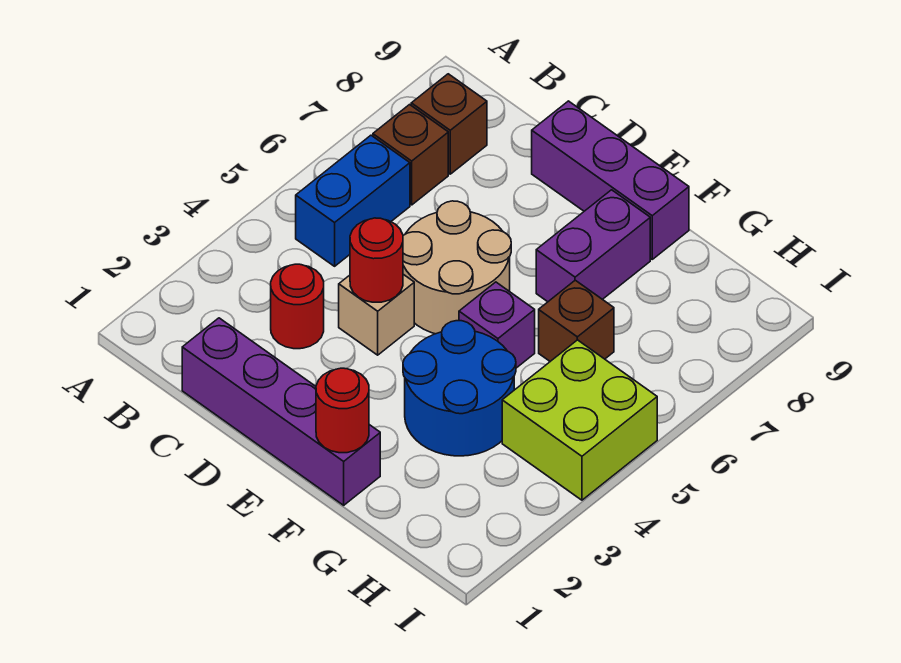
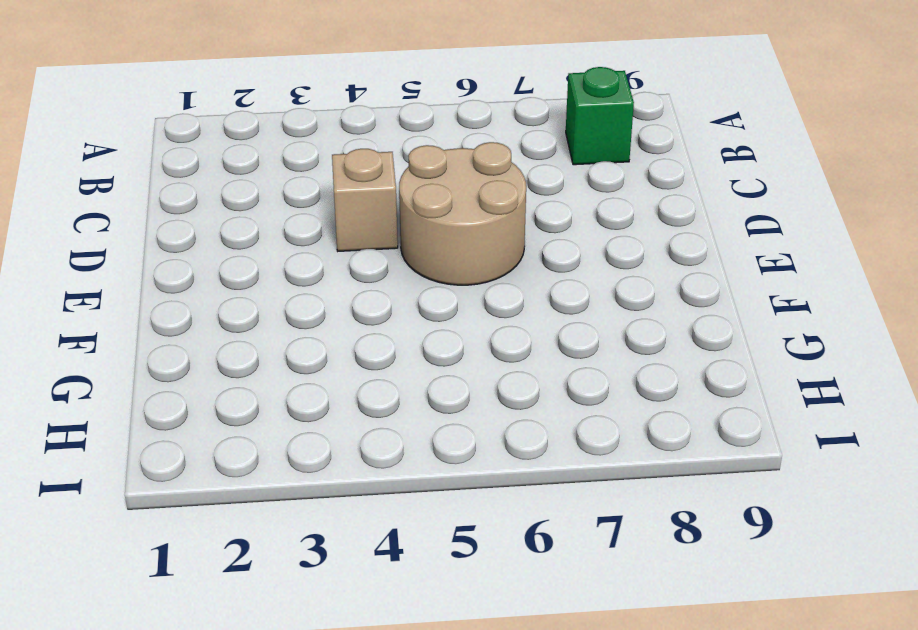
green 1x1 brick [566,67,634,165] -> brown 1x1 brick [411,74,487,174]
none -> blue 1x2 brick [296,135,410,266]
none -> brown 1x1 brick [373,105,448,205]
none -> purple 1x4 brick [182,318,380,505]

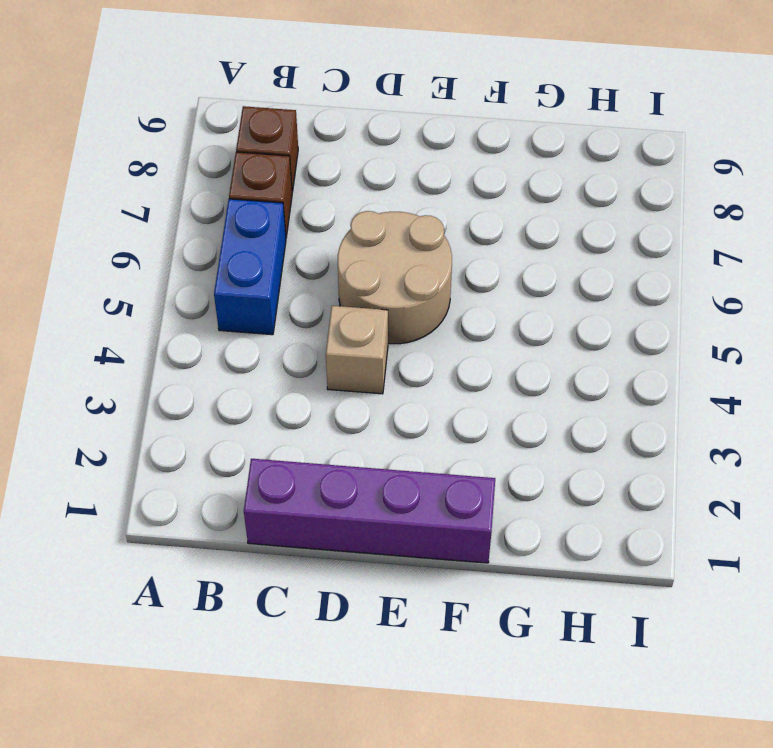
none -> red 1x1 round brick [271,264,324,349]
none -> purple 1x3 brick [532,101,689,259]
none -> blue 2x2 round brick [403,321,516,456]

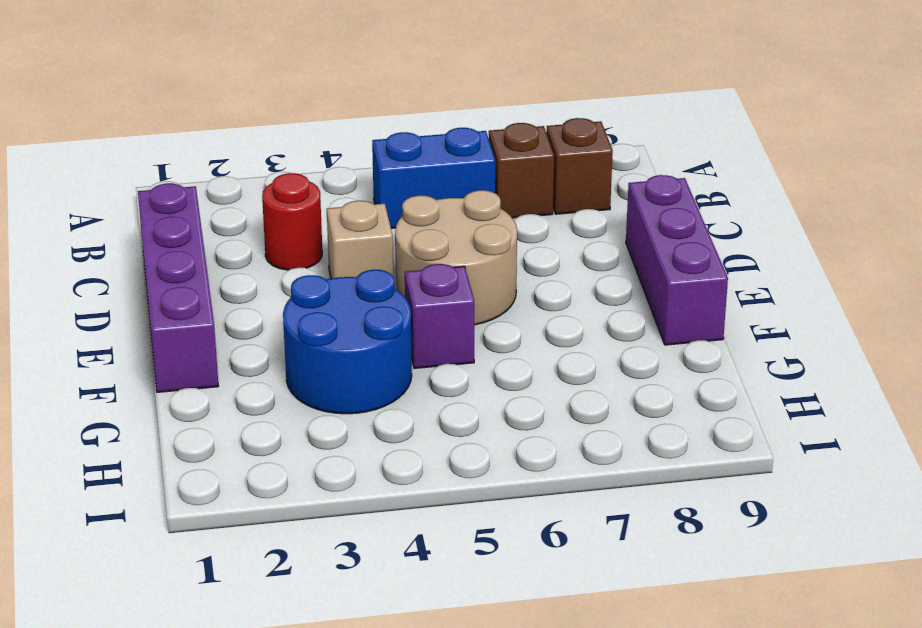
none -> purple 1x2 brick [536,190,650,302]
none -> brown 1x1 brick [539,280,614,361]
none -> lime 2x2 brick [502,340,657,500]

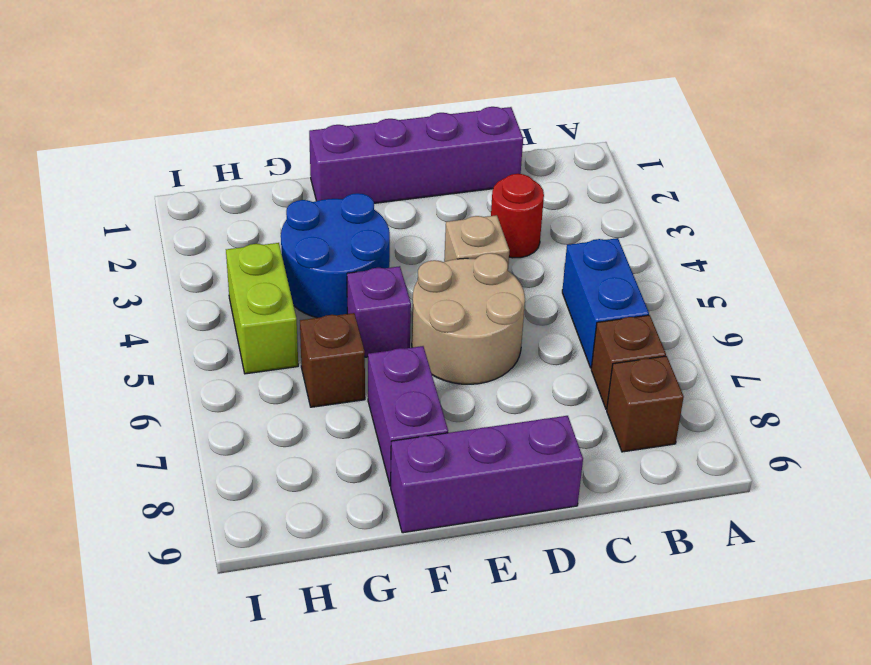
lime 1x2 brick [226,243,298,374] -> lime 2x2 brick [502,340,657,500]
none -> red 1x1 round brick [350,218,403,302]
none -> red 1x1 round brick [316,368,369,453]

